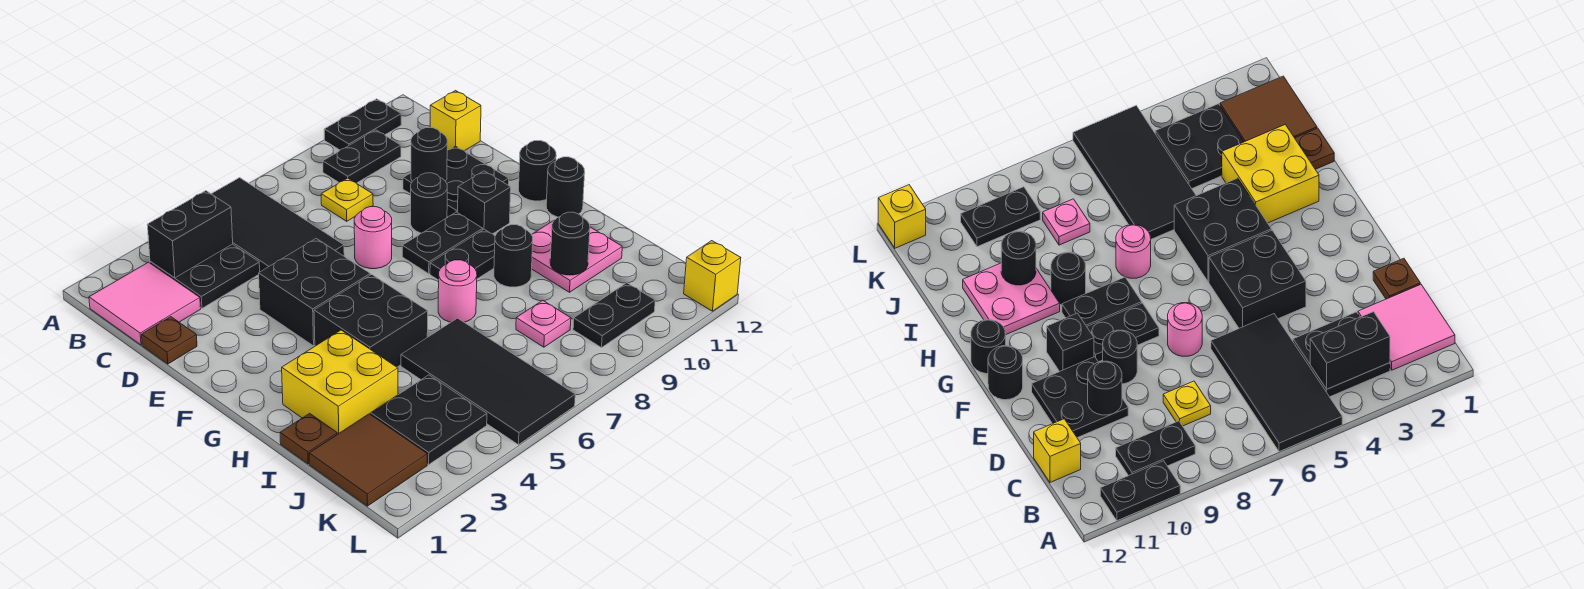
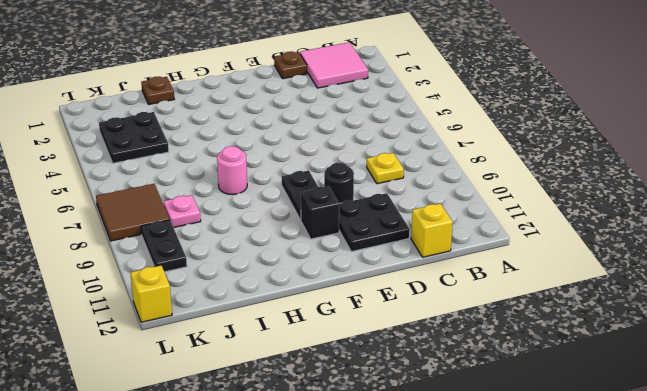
brown 2x2 tile [96,184,170,241] -> brown 2x2 tile moved to [309,414,427,506]
none -> black 2x4 tile [212,178,344,272]
none -> black 1x2 plate [324,99,401,150]
none -> black 2x2 plate [150,244,260,308]
none -> black 1x2 plate [323,130,401,183]

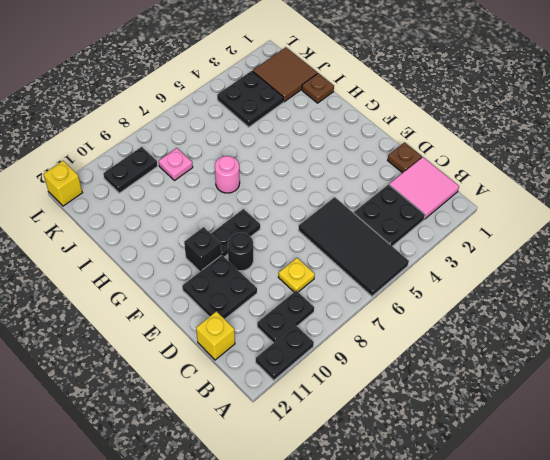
none -> black 2x2 brick [259,239,370,346]
none -> pink 1x1 round brick [354,207,392,269]
none -> black 1x1 round brick [519,141,556,201]
none -> black 2x2 brick [314,275,428,367]

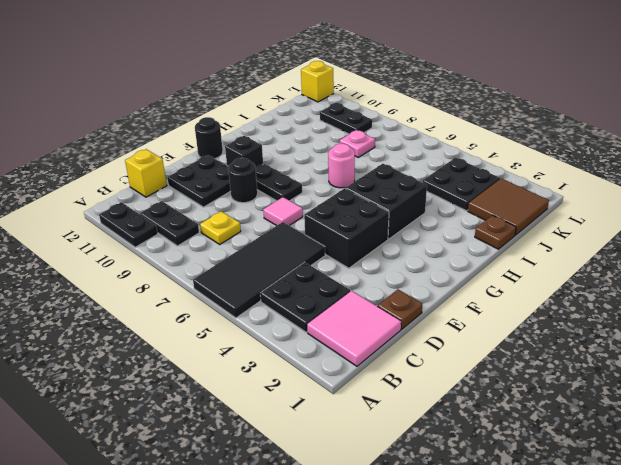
pink 1x1 tile [263,197,303,226] -> pink 1x1 round brick [354,207,392,269]
none -> black 1x2 plate [430,229,495,280]
none -> black 1x1 round brick [546,157,585,217]
none -> yellow 2x2 brick [282,330,398,434]
none -> black 1x1 round brick [494,225,533,287]

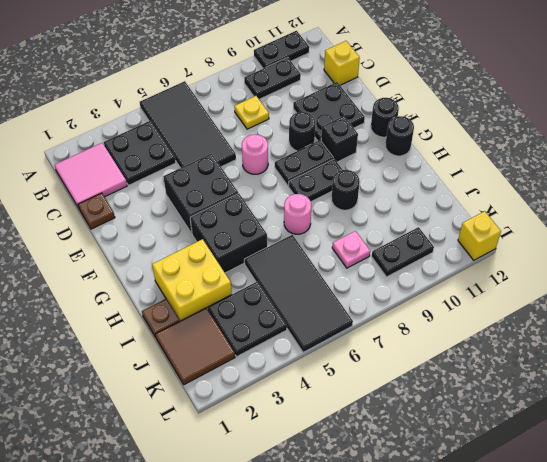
none -> pink 2x2 plate [532,221,622,292]
none -> black 1x2 brick [147,191,233,278]
none -> black 1x1 round brick [411,128,447,181]
none -> black 1x1 round brick [550,212,590,275]

